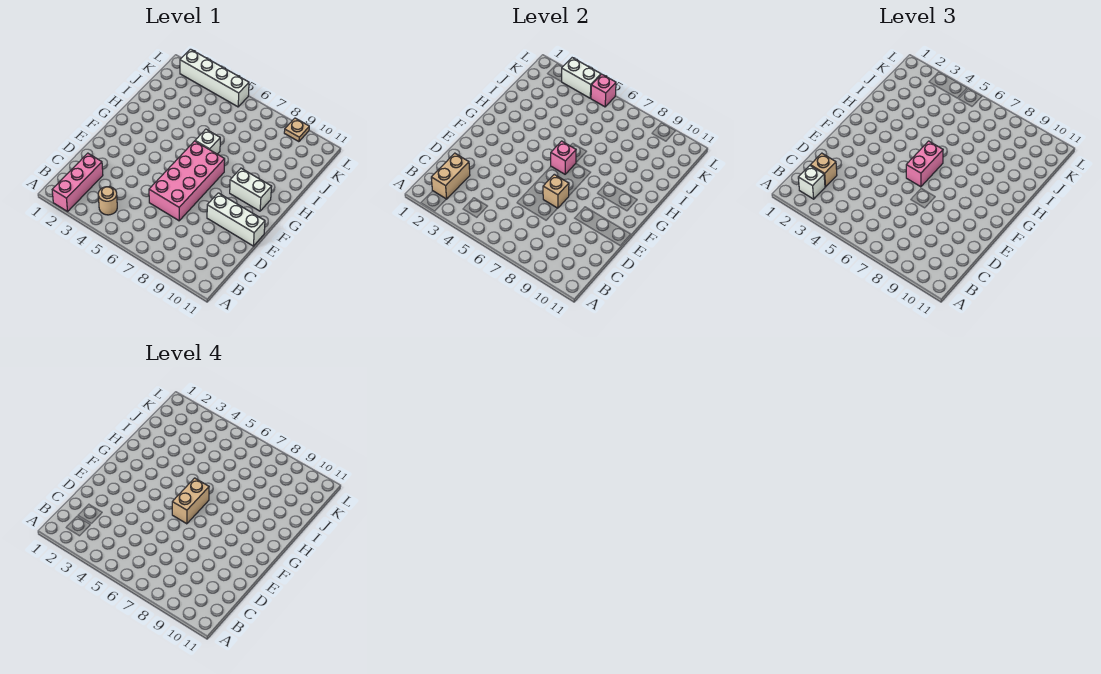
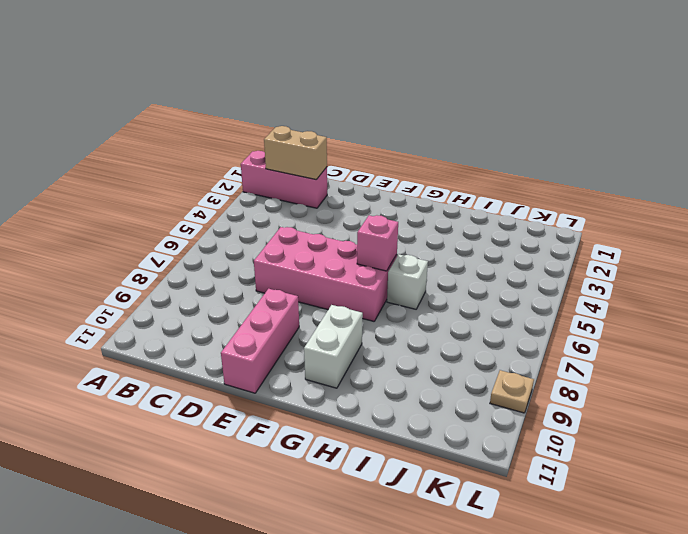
pink 1x3 brick [221,289,299,393] -> white 1x3 brick [207,193,265,246]
none -> tan 1x1 round brick [98,187,117,215]
none -> white 1x4 brick [180,49,249,107]
none -> tan 1x1 brick [543,174,569,208]

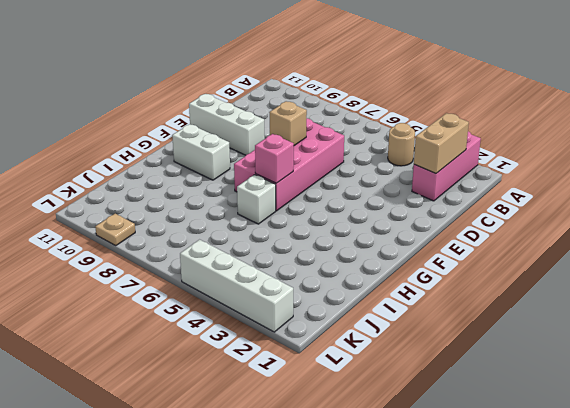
none -> white 1x2 brick [562,58,601,98]
none -> pink 1x1 brick [591,74,616,107]
none -> white 1x1 brick [798,166,825,199]

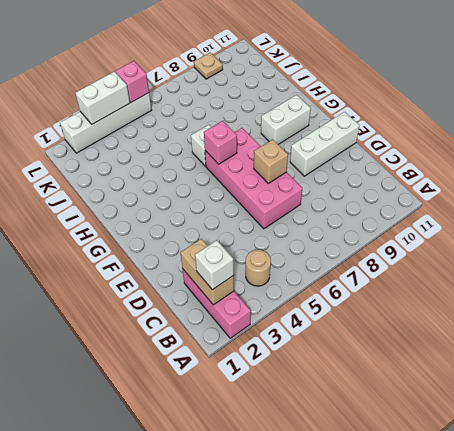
none -> tan 1x1 brick [810,153,837,187]
none -> pink 1x2 brick [906,141,943,187]
none -> tan 1x2 brick [172,478,209,524]

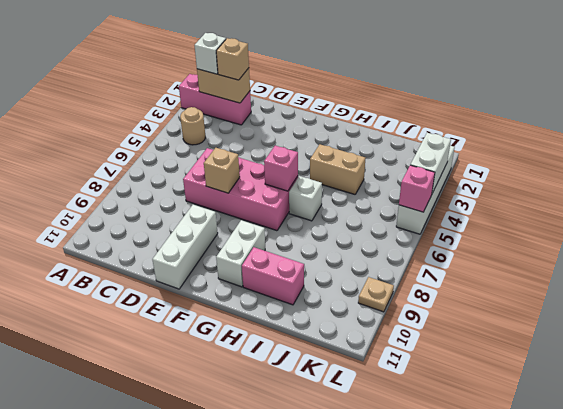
tan 1x2 brick [310,144,365,194] -> tan 1x2 brick moved to [172,478,209,524]
pink 1x2 brick [242,247,304,305] -> pink 1x2 brick moved to [906,141,943,187]

